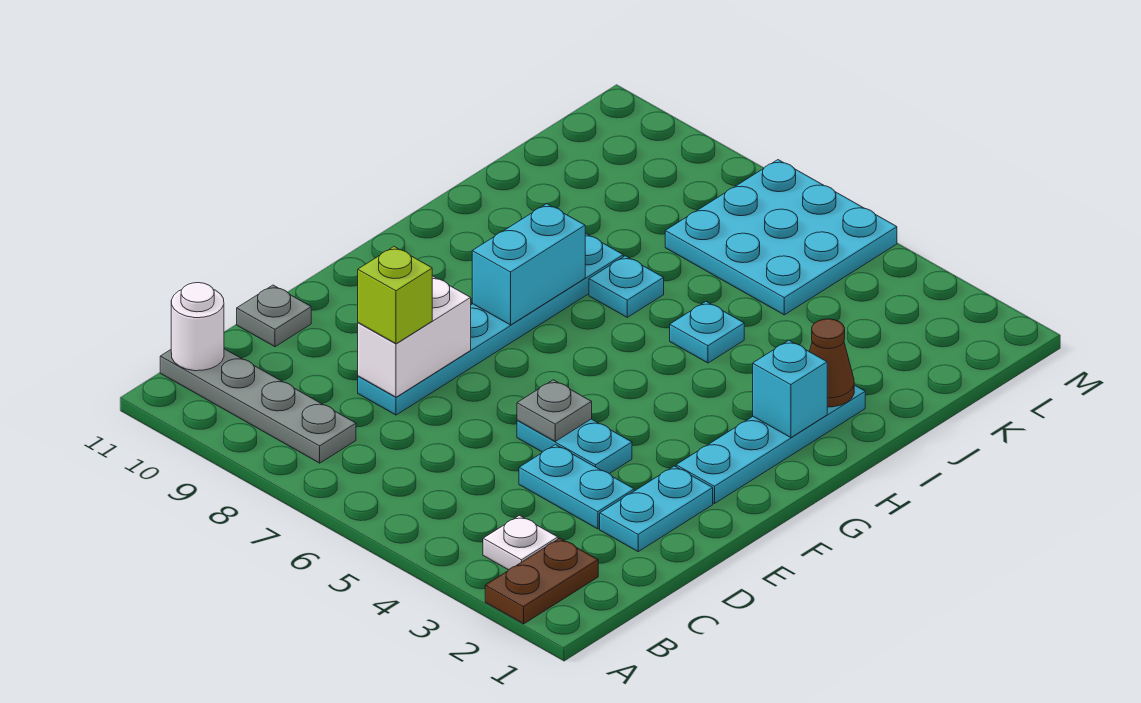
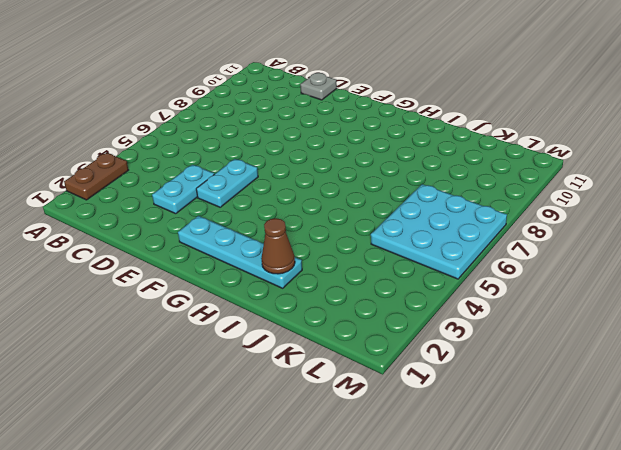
brown 1x2 plate [64,153,128,200] -> brown 1x2 plate turned to [485,538,598,624]
none -> white 1x1 plate [483,516,558,570]
none -> grey 1x4 plate [160,349,356,463]
none -> cyan 1x2 plate [600,466,713,551]

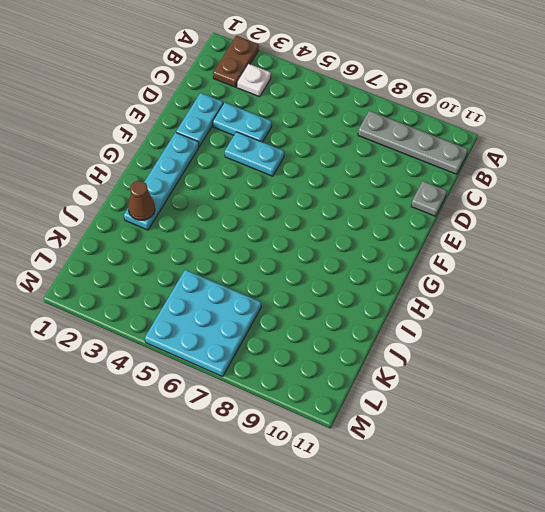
none -> cyan 1x6 plate [358,233,623,415]
none -> cyan 1x1 plate [670,302,744,363]
none -> cyan 1x1 plate [589,256,664,317]

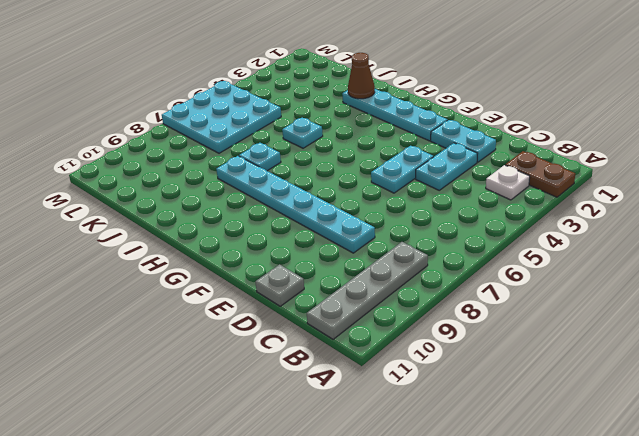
none -> white 1x1 round brick [171,283,224,371]
none -> white 1x2 brick [358,276,471,397]
none -> grey 1x1 plate [517,380,592,441]

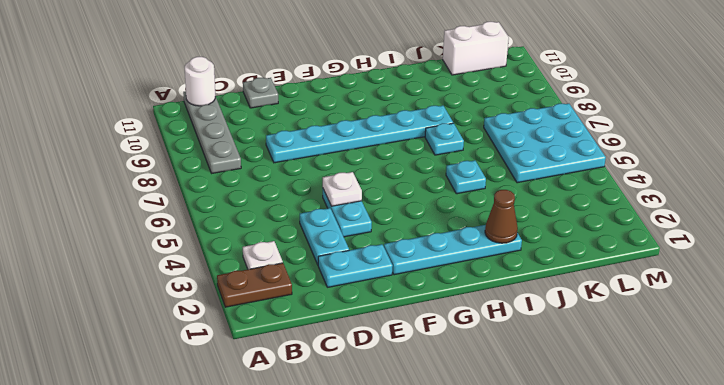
white 1x1 plate [323,172,362,206] -> grey 1x1 plate [517,380,592,441]
white 1x2 brick [443,22,509,75] -> white 1x2 brick moved to [358,276,471,397]
none -> cyan 1x2 brick [472,204,585,325]
none -> cyan 1x1 brick [753,340,827,438]
none -> lime 1x1 brick [358,247,432,344]

